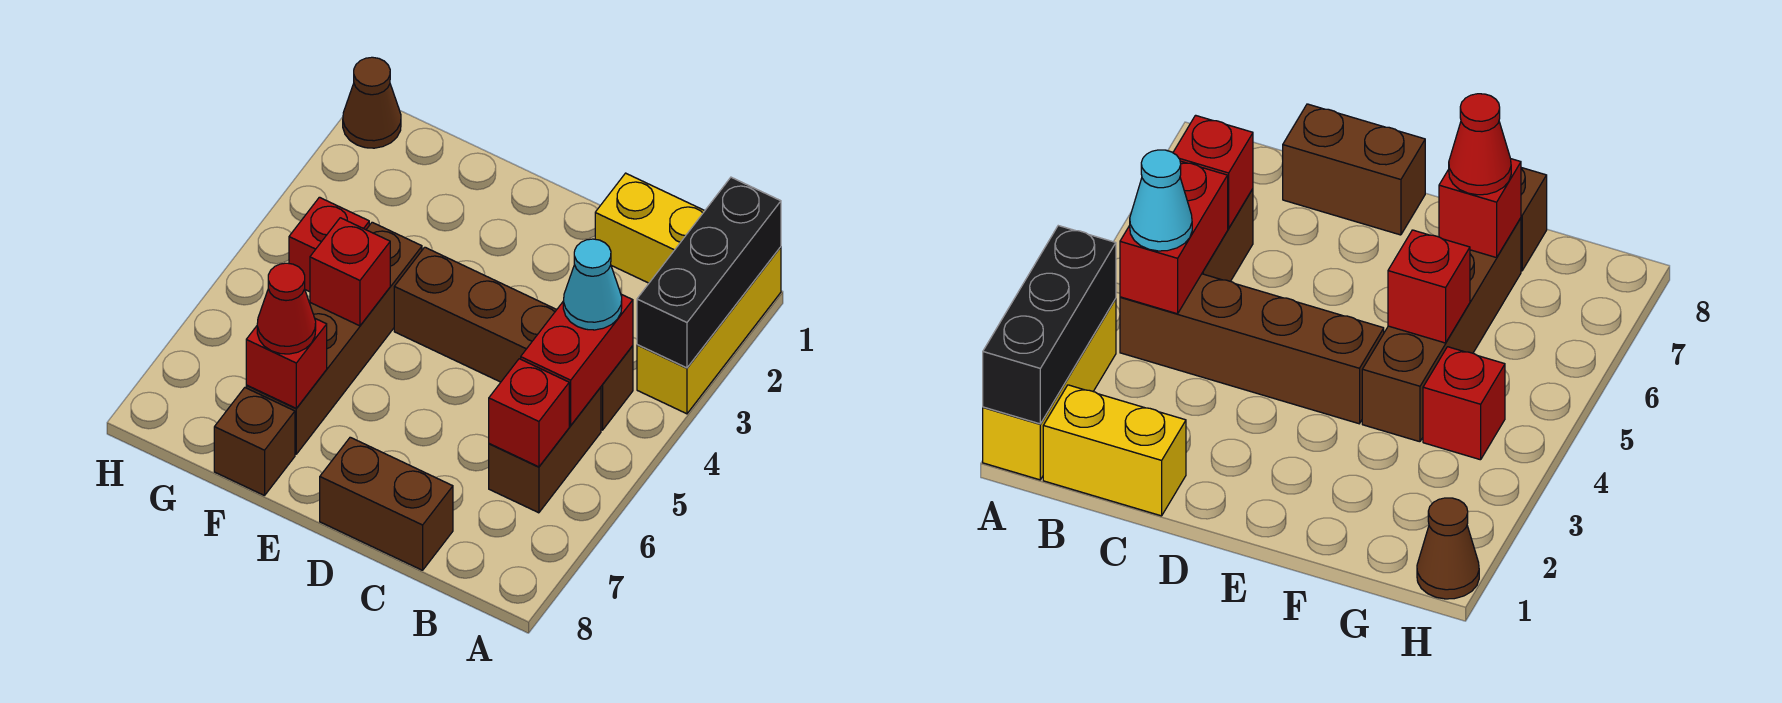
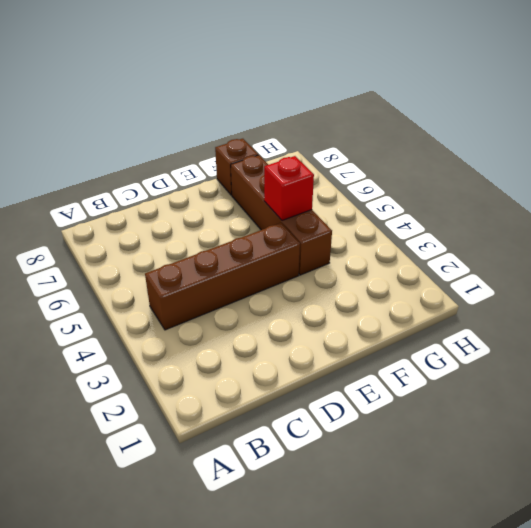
none -> yellow 1x3 brick [637,247,781,414]
none -> yellow 1x2 brick [595,173,705,283]
none -> brown 1x2 brick [489,387,601,513]

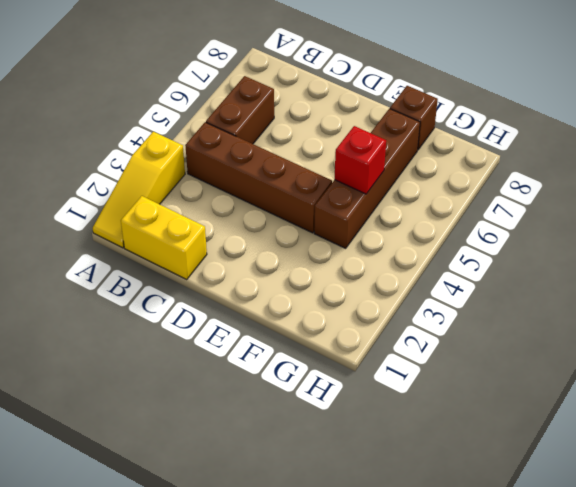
yellow 1x3 slope [93,132,185,248] -> yellow 1x3 brick [637,247,781,414]
none -> brown 1x2 brick [320,437,453,570]
none -> red 1x1 brick [289,197,369,292]
none -> brown 1x1 cone [343,57,401,148]

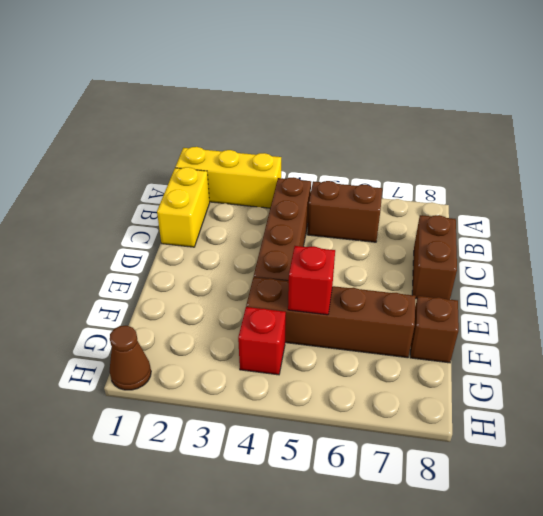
none -> black 1x3 brick [637,177,781,368]
none -> red 1x2 brick [521,294,633,425]
none -> red 1x1 brick [489,359,569,467]

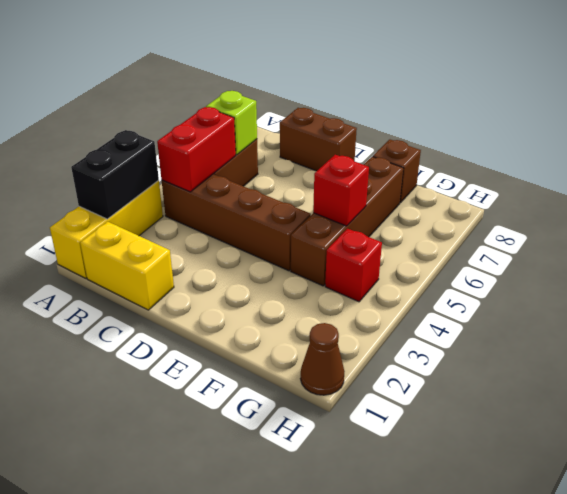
black 1x2 brick [71,130,159,219] -> black 1x3 brick [637,177,781,368]
lime 1x1 brick [206,91,257,155] -> red 1x1 brick [489,359,569,467]
none -> red 1x1 brick [246,319,327,408]
none -> cyan 1x1 cone [563,239,622,330]
none -> red 1x1 cone [257,263,316,354]

